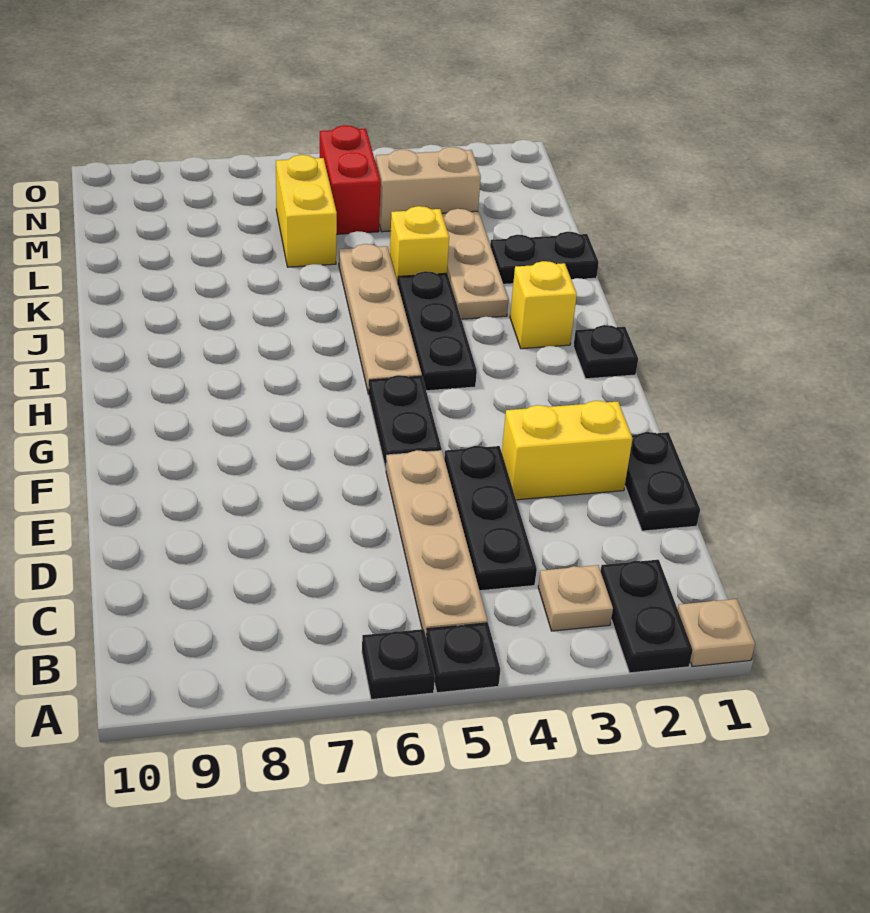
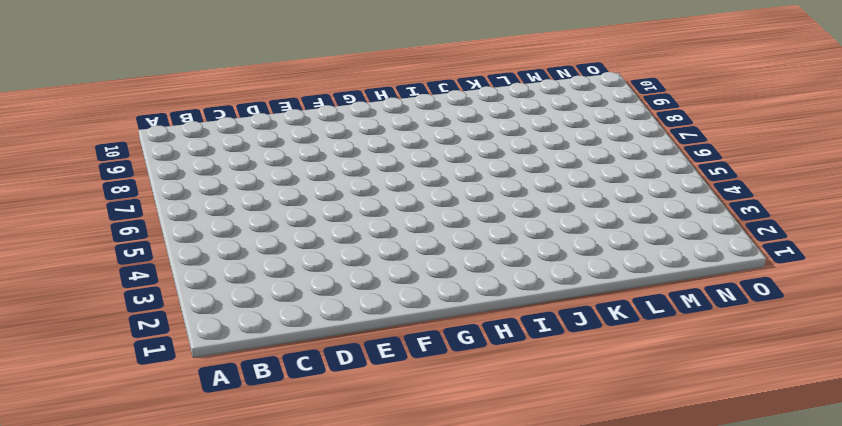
none -> tan 1x1 plate [678,599,755,666]
none -> black 1x2 plate [600,560,693,673]
none -> black 1x1 plate [426,623,500,693]

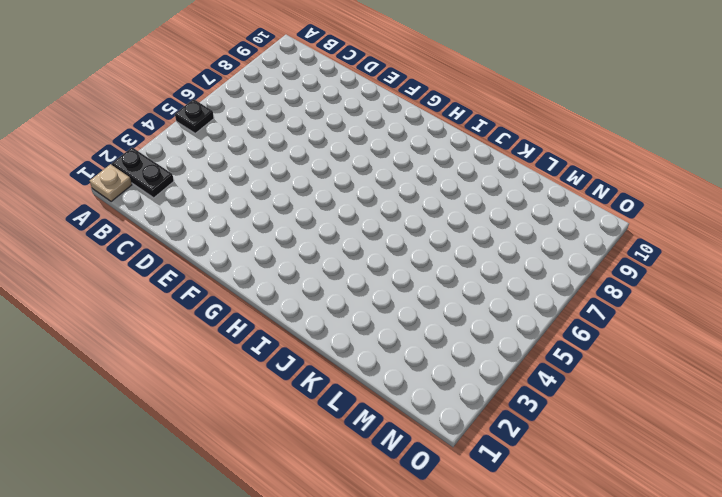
none -> black 1x1 plate [362,629,435,700]
none -> tan 1x1 plate [538,565,613,631]
none -> tan 1x4 plate [386,450,487,638]

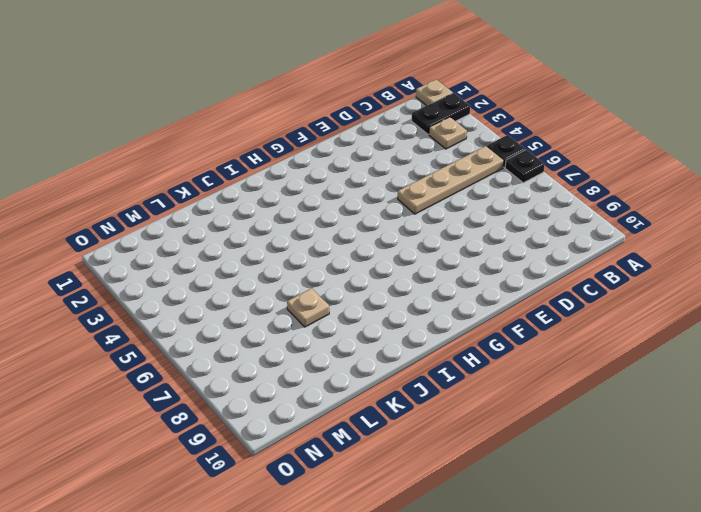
tan 1x1 plate [287,288,329,327] -> none
none -> black 1x3 plate [444,446,537,591]
none -> black 1x2 plate [625,432,700,531]
none -> yellow 1x2 brick [502,401,633,500]

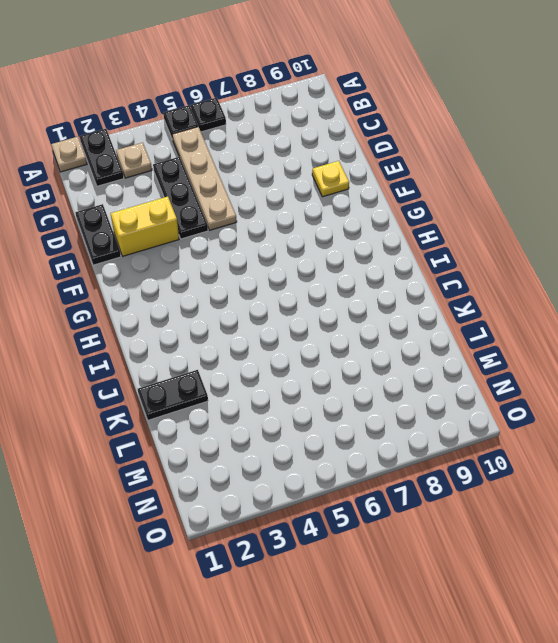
yellow 1x1 plate [312,161,349,197] -> none
none -> black 1x2 plate [369,375,442,469]
none -> black 1x1 plate [573,325,638,379]
none -> black 1x3 plate [398,271,477,391]

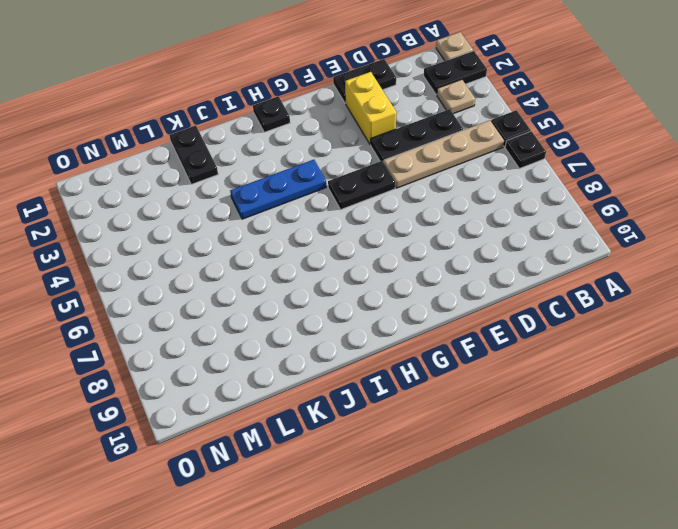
blue 1x3 plate [230,160,326,219] -> black 1x3 plate [398,271,477,391]
none -> tan 1x4 plate [339,244,422,395]
none -> yellow 1x1 brick [510,261,577,349]
none -> tan 1x3 plate [442,209,509,319]

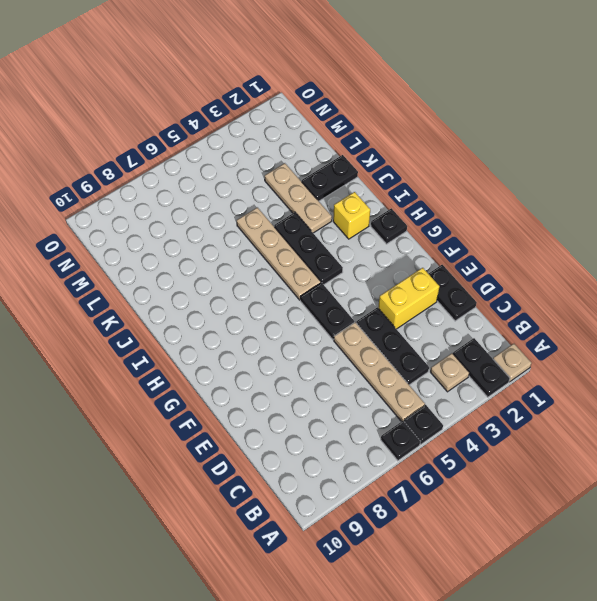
none -> yellow 1x1 brick [390,206,449,283]
none -> yellow 1x2 brick [276,155,337,267]
none -> tan 1x2 brick [376,147,481,232]

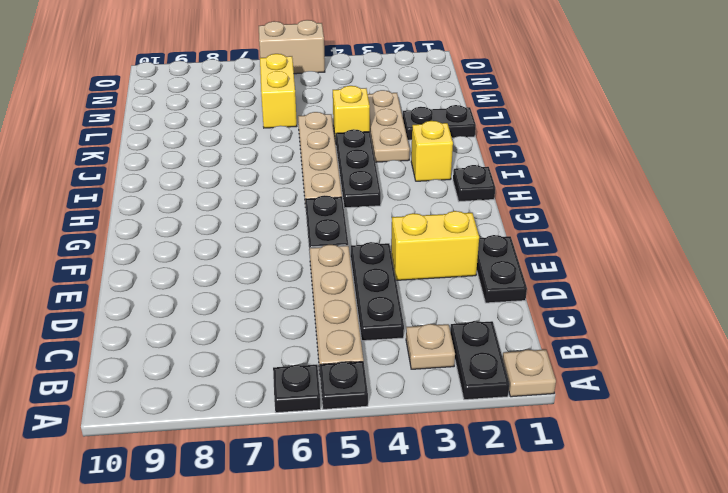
tan 1x2 brick [259,20,325,74] -> tan 1x2 brick moved to [376,147,481,232]
none -> red 1x2 brick [319,125,381,234]

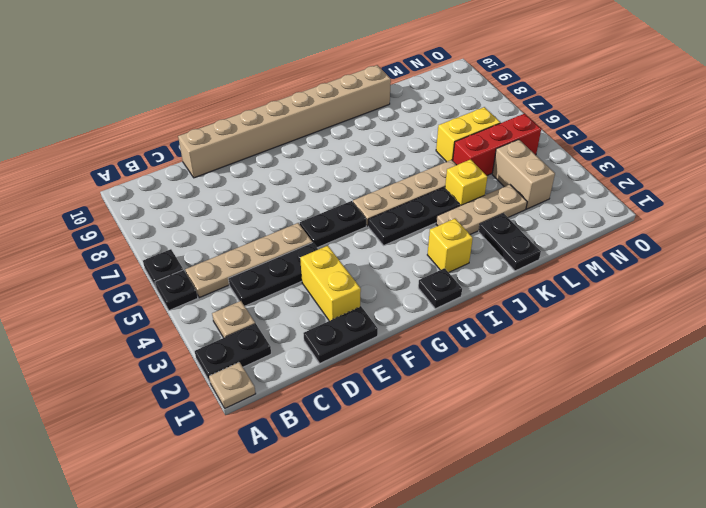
tan 1x8 brick [178,65,391,178] -> none
red 1x3 brick [453,114,541,175] -> red 1x2 brick [319,125,381,234]

